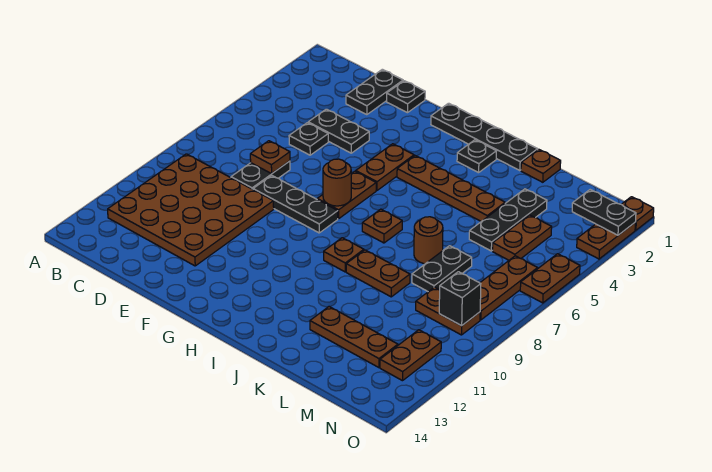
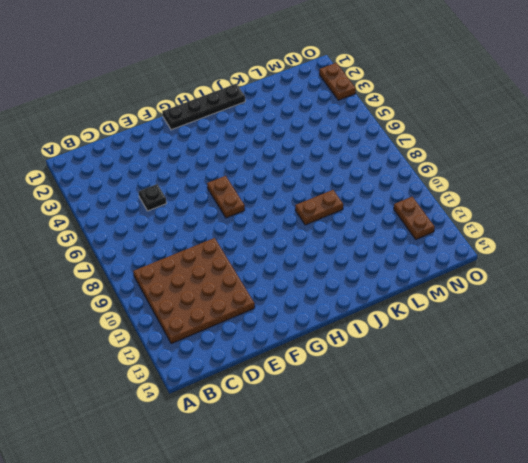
none -> black 1x2 plate [346,69,403,115]
none -> black 1x2 plate [308,109,369,153]
none -> black 1x2 plate [231,161,290,189]
none -> black 1x1 plate [387,81,425,113]

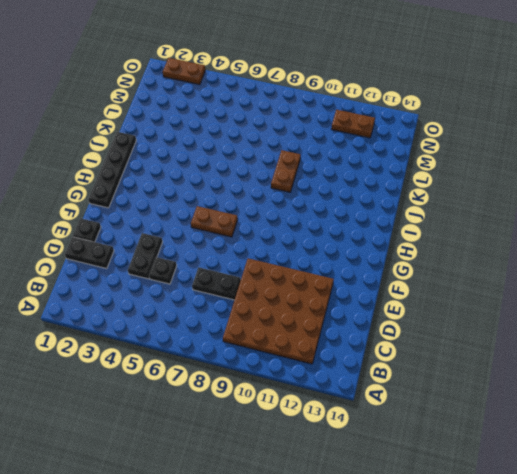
none -> black 1x3 plate [253,175,338,233]
none -> brown 1x2 plate [356,144,414,190]
none -> brown 1x4 plate [397,156,505,221]
none -> black 1x1 plate [457,140,496,173]

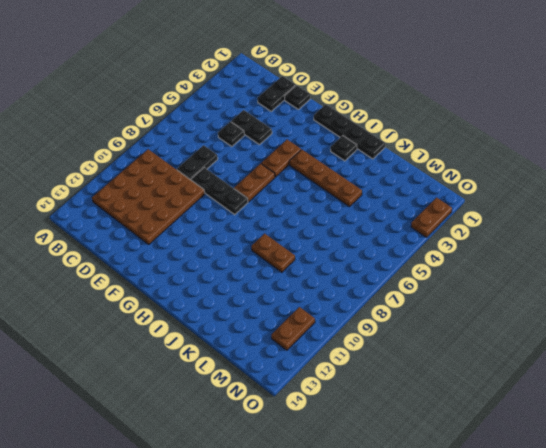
none -> brown 1x1 plate [362,209,402,243]
none -> brown 1x1 plate [324,238,364,272]
none -> brown 1x1 plate [521,149,561,182]
none -> brown 1x1 round brick [414,217,443,264]

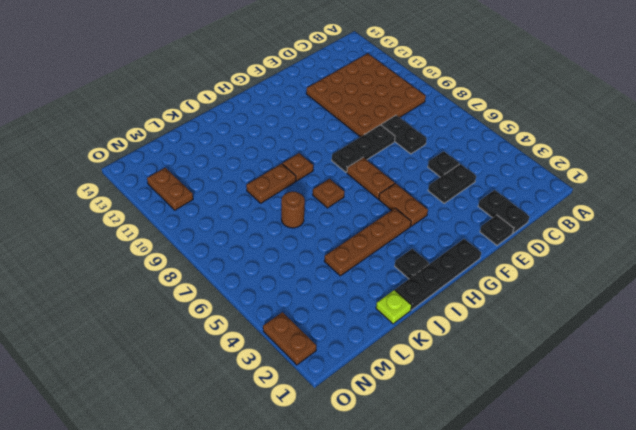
lime 1x1 plate [376,290,412,324] -> brown 1x1 plate [521,149,561,182]
none -> brown 1x3 plate [310,307,398,368]
none -> black 1x3 plate [469,189,547,251]
none -> black 1x2 plate [412,246,472,292]
none -> brown 1x2 plate [493,215,552,260]

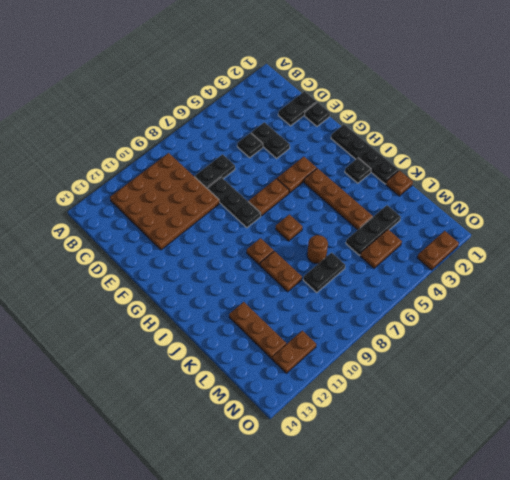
none -> brown 1x2 plate [416,287,480,335]
none -> brown 1x3 plate [480,256,538,320]
none -> brown 1x1 plate [621,197,654,230]
none -> brown 1x2 plate [520,254,580,303]

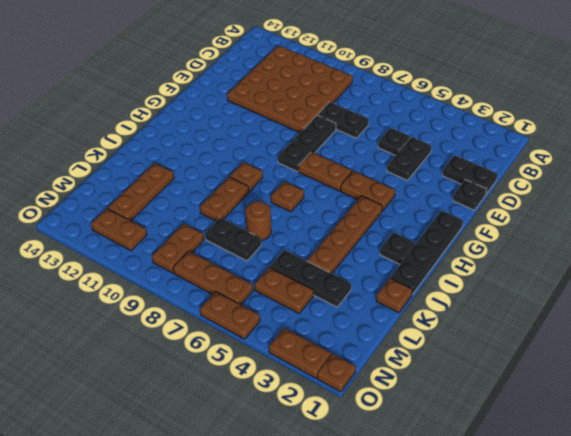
none -> brown 1x1 plate [250,141,290,174]
none -> brown 1x1 round brick [323,159,351,206]
none -> black 1x2 plate [572,190,636,235]
none -> black 1x1 brick [439,272,481,326]

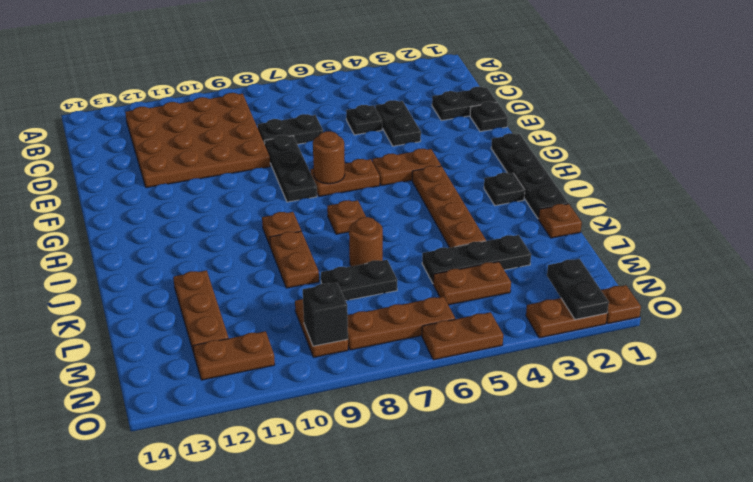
none -> brown 1x1 plate [250,141,290,174]

